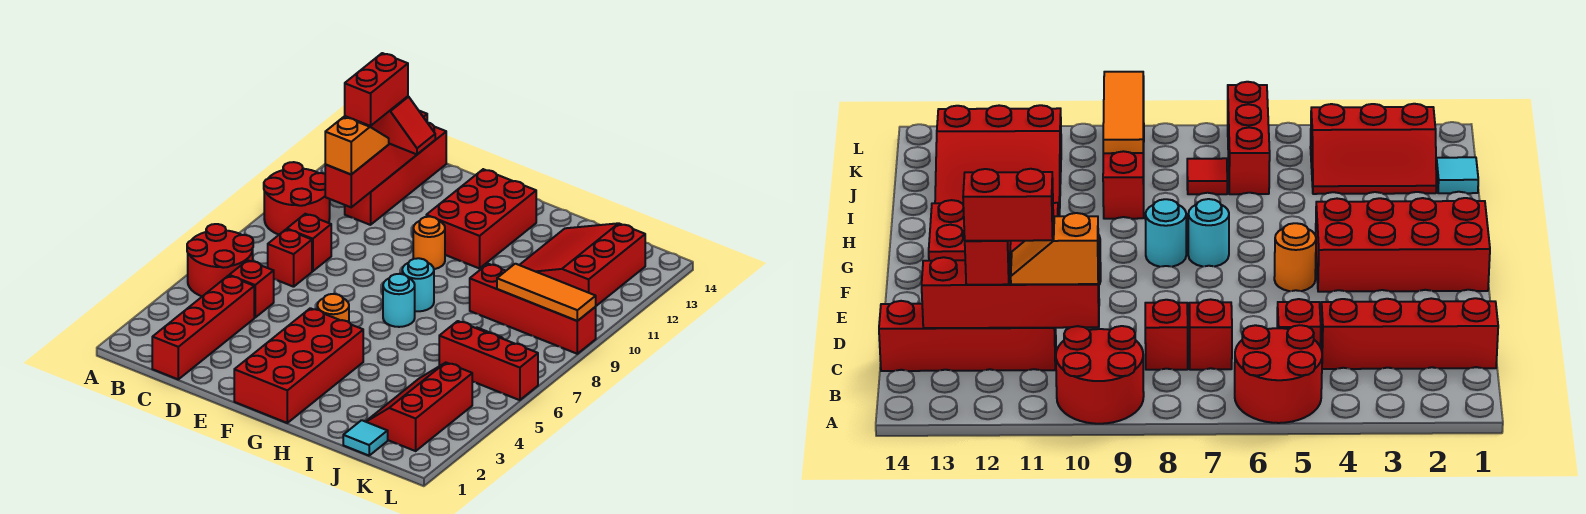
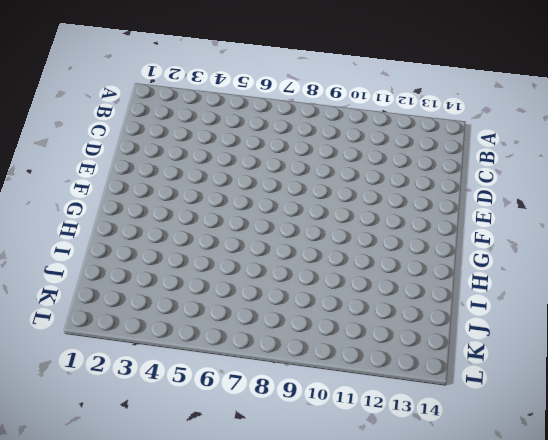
none -> red 2x2 round brick [187,224,253,296]
none -> red 2x2 round brick [264,162,330,235]
none -> red 1x4 brick [152,276,254,379]

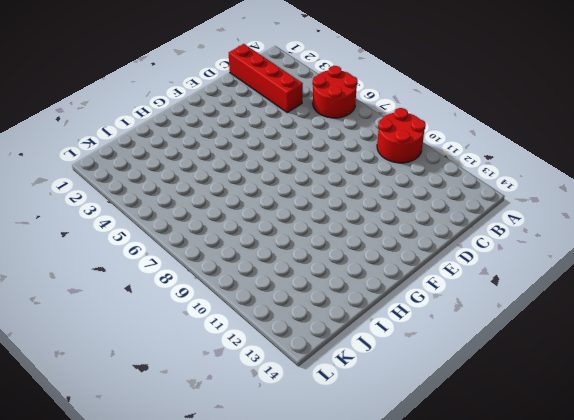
none -> red 1x1 brick [229,260,274,317]
none -> red 1x1 brick [268,229,312,287]
none -> red 1x1 brick [287,214,331,271]

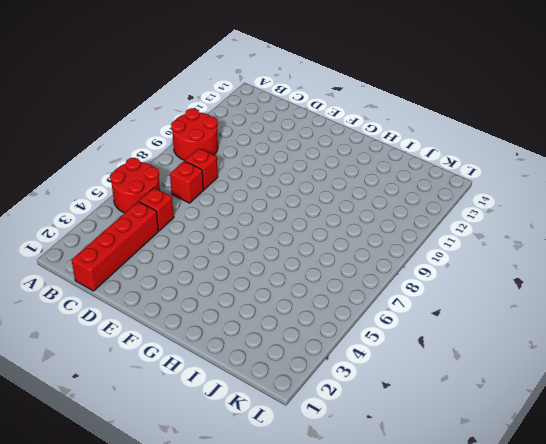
none -> red 1x4 brick [345,123,446,225]
none -> red 2x4 brick [234,308,363,423]
none -> orange 1x1 round brick [317,294,349,322]

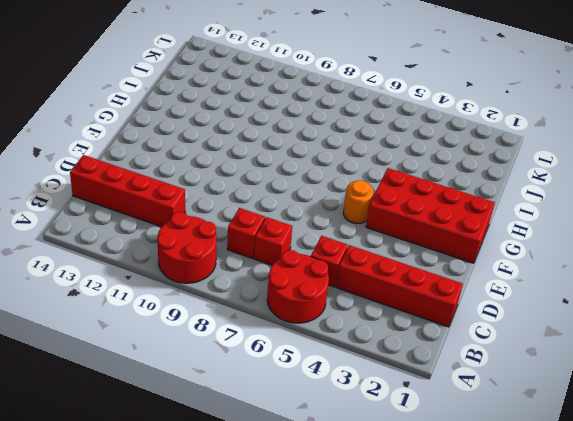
none -> orange 1x1 round brick [413,217,445,269]
none -> red 2x3 brick [426,169,536,268]
none -> cyan 1x1 round brick [383,274,415,327]

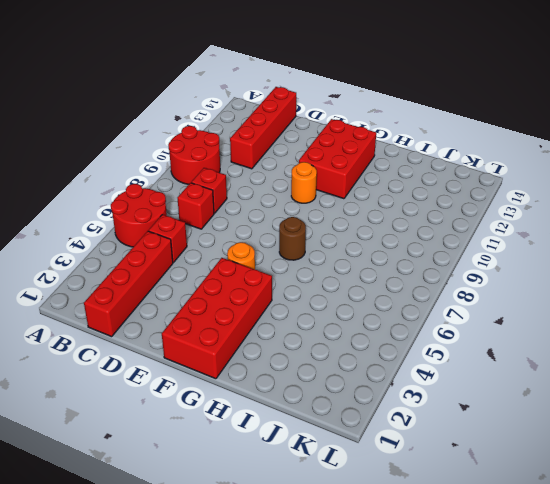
brown 1x1 round brick [279,217,306,260] -> cyan 1x1 round brick [383,274,415,327]
none -> cyan 1x1 round brick [402,258,434,311]
none -> red 1x4 brick [470,264,596,354]
none -> red 3x3 slope [520,223,645,306]

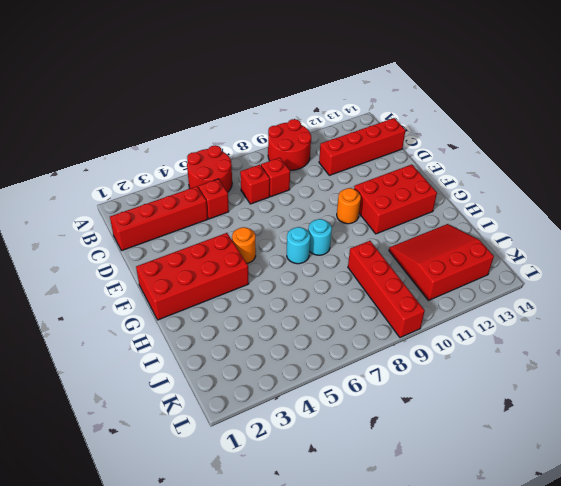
none -> cyan 1x1 tile [343,420,388,456]
none -> red 2x3 slope [366,363,472,451]
none -> red 1x3 brick [439,321,538,400]

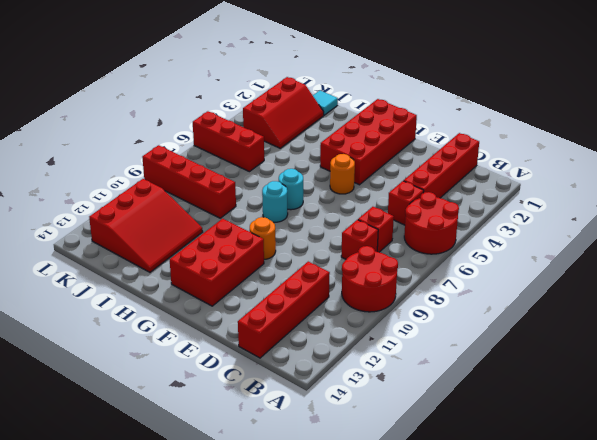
none -> red 1x1 tile [1187,158,1227,194]
none -> red 1x4 brick [325,111,427,207]
none -> orange 1x3 tile [497,264,596,321]

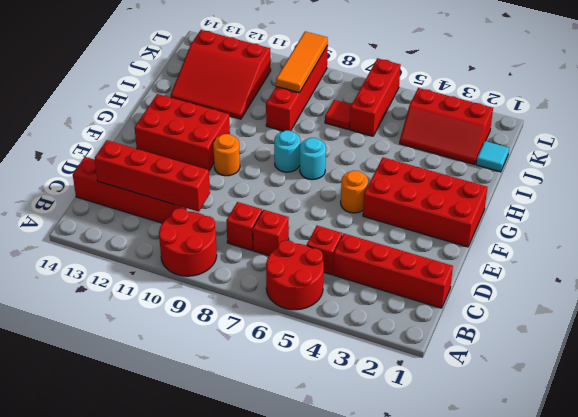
none -> orange 1x2 slope [325,117,389,174]
none -> red 1x2 slope [364,96,435,154]
none -> red 1x2 brick [345,53,408,126]

